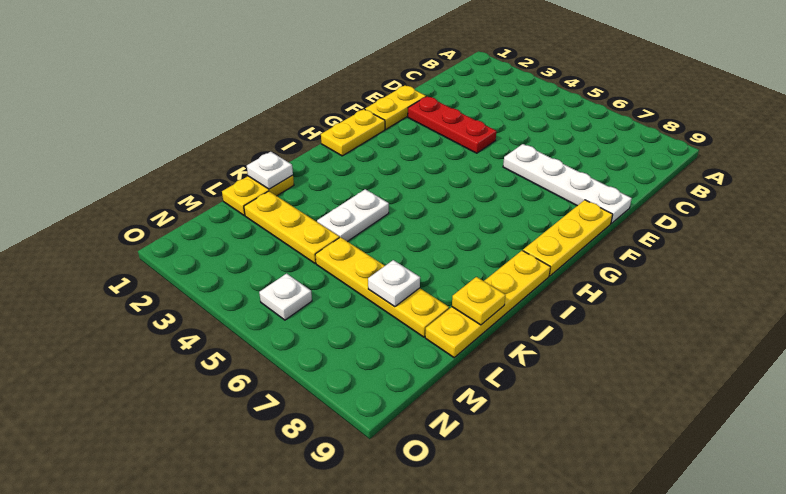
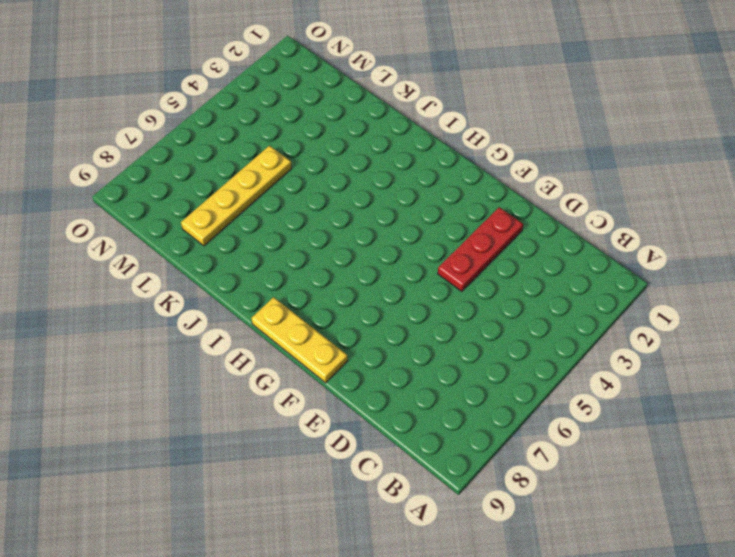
none -> yellow 1x2 plate [365,85,426,129]
none -> white 1x4 plate [503,144,632,223]
none -> yellow 1x2 plate [321,109,385,156]

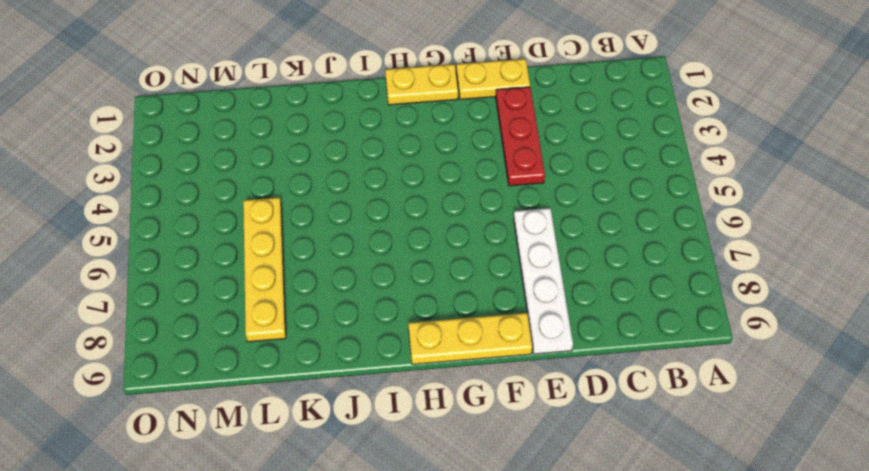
none -> yellow 1x4 plate [425,251,550,358]
none -> white 1x2 plate [317,189,389,242]
none -> yellow 1x2 plate [222,175,294,216]

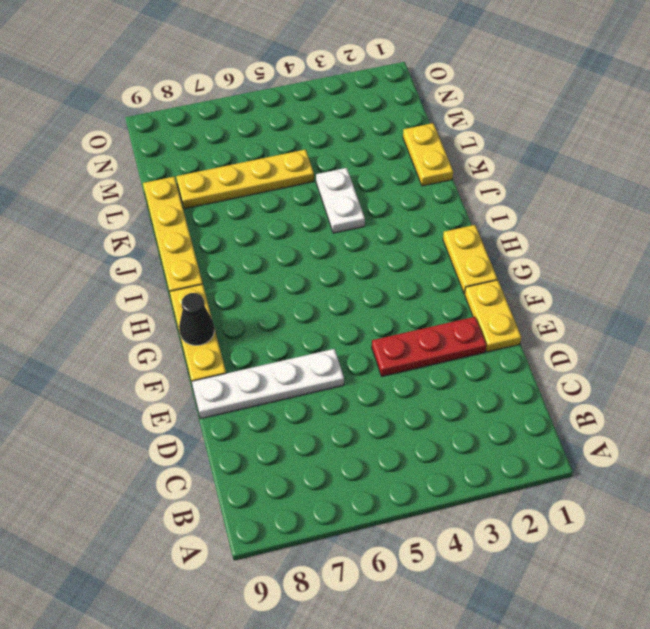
black 1x1 cone [179,293,215,345] -> none
none -> yellow 1x3 plate [244,191,339,263]
none -> white 1x1 plate [259,274,312,320]
none -> white 1x1 plate [247,152,293,189]

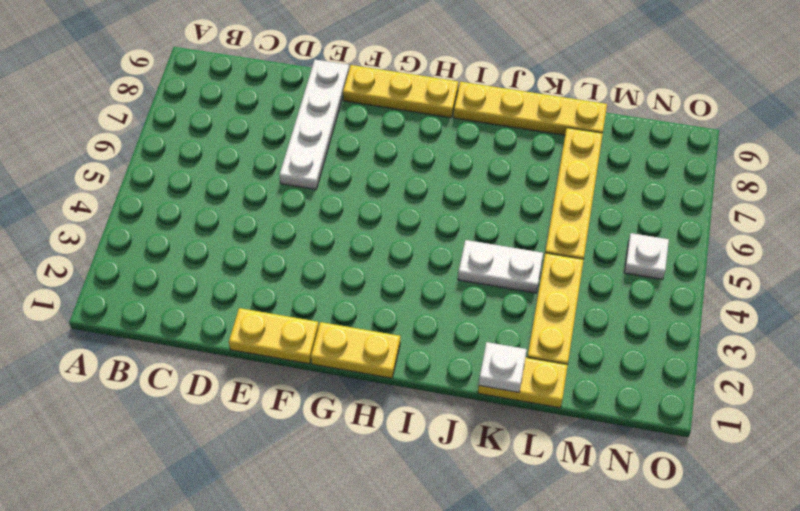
none -> red 1x3 plate [408,96,496,153]
none -> yellow 1x1 plate [452,277,506,325]
none -> white 1x1 plate [368,260,420,307]

